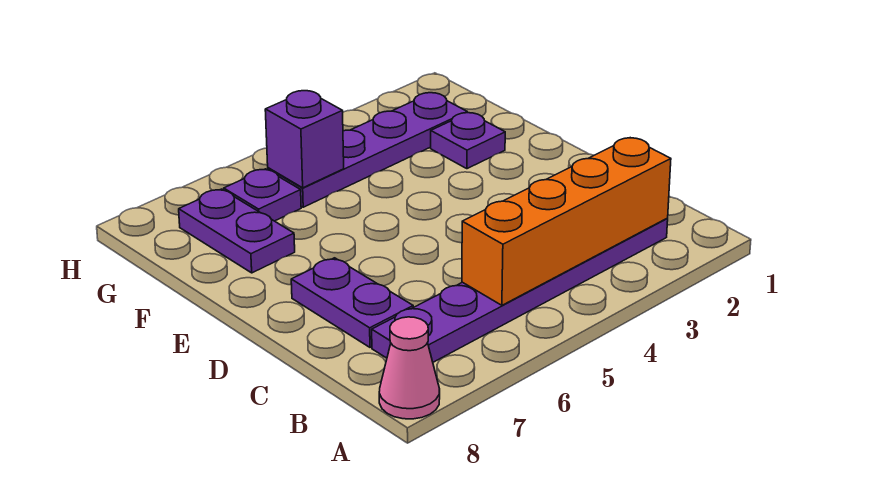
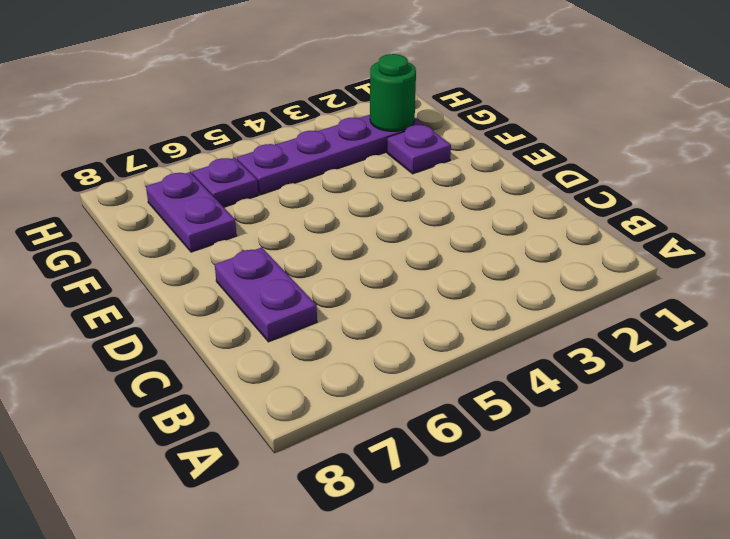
green 1x1 round brick [370,54,416,131] -> none
none -> pink 1x1 cone [379,317,440,419]
none -> purple 1x6 plate [372,219,668,362]

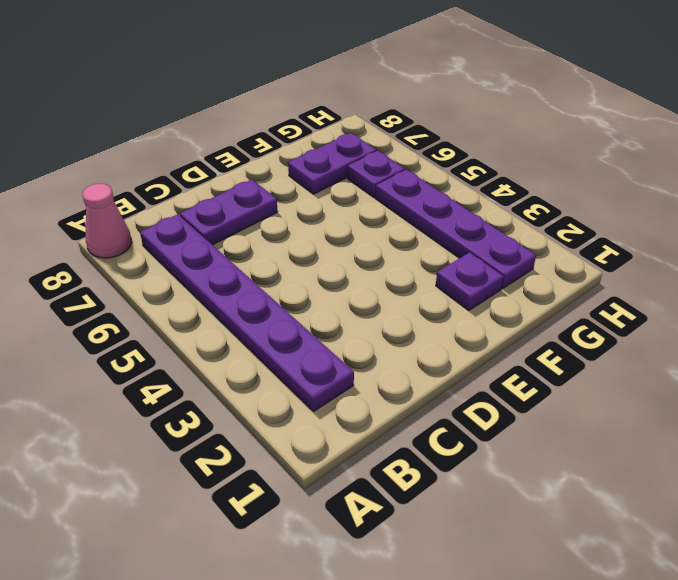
none -> orange 1x4 brick [462,138,671,305]
none -> purple 1x1 brick [265,91,344,188]

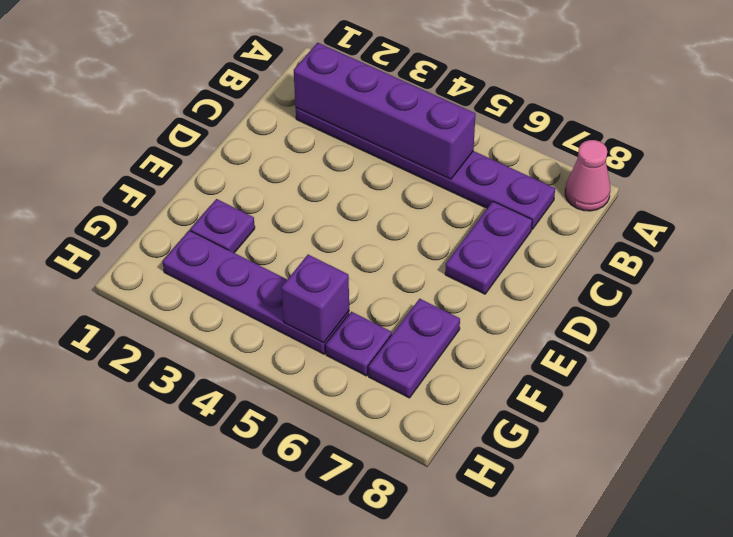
purple 1x4 brick [294,43,475,179] -> orange 1x4 brick [462,138,671,305]

